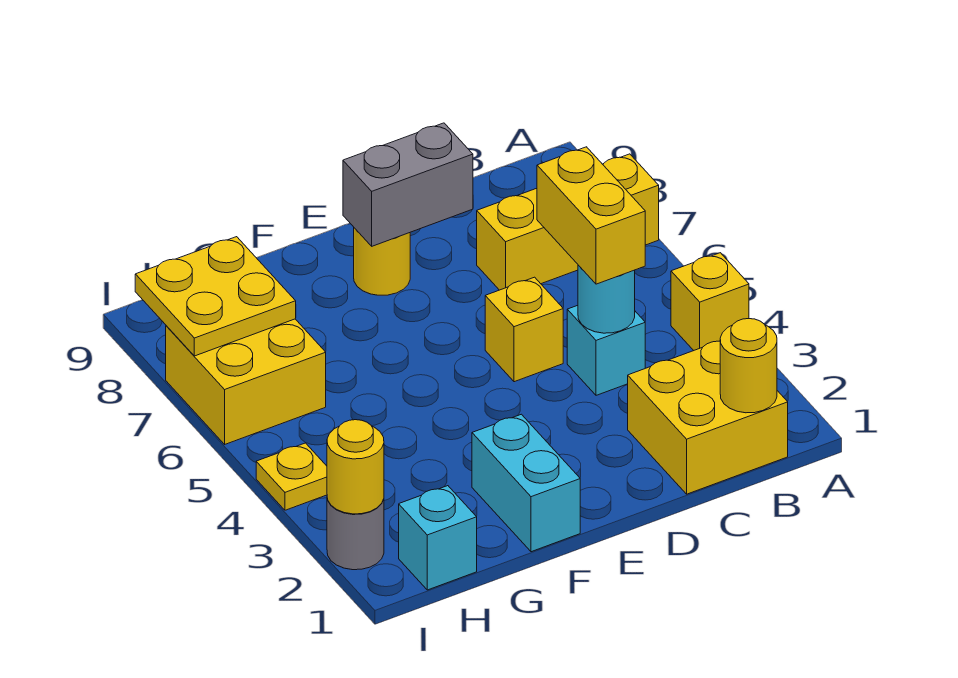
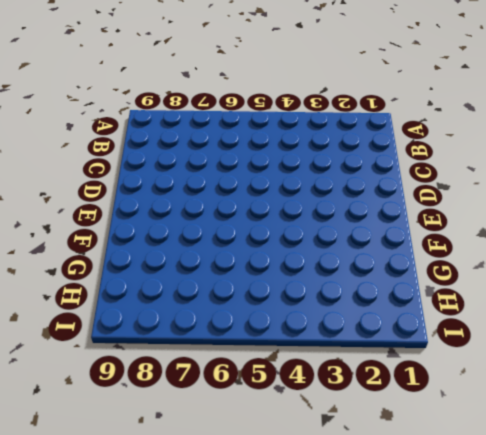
none -> yellow 1x1 brick [671,253,749,350]
none -> yellow 1x3 brick [477,154,659,290]
none -> yellow 2x2 brick [628,341,788,494]

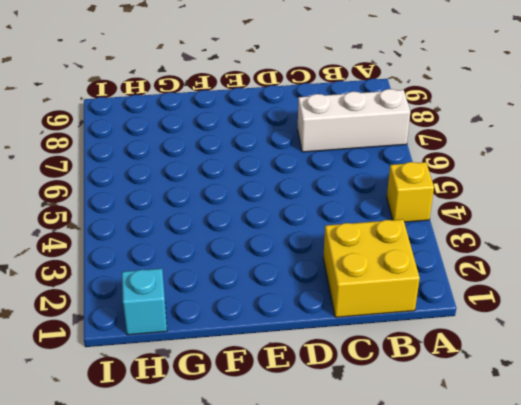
white 1x3 brick [298,89,410,152] -> yellow 1x3 brick [477,154,659,290]
none -> cyan 1x1 brick [567,305,645,395]
none -> yellow 1x1 brick [485,277,563,382]
none -> yellow 1x1 round brick [354,228,410,295]

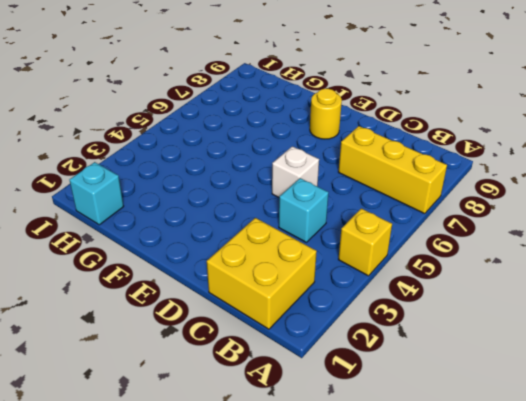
white 1x1 brick [272,146,319,197] -> yellow 1x1 brick [485,277,563,382]
none -> cyan 1x2 brick [472,414,580,552]
none -> yellow 2x2 brick [166,319,326,444]
none -> grey 1x1 round brick [327,498,384,570]

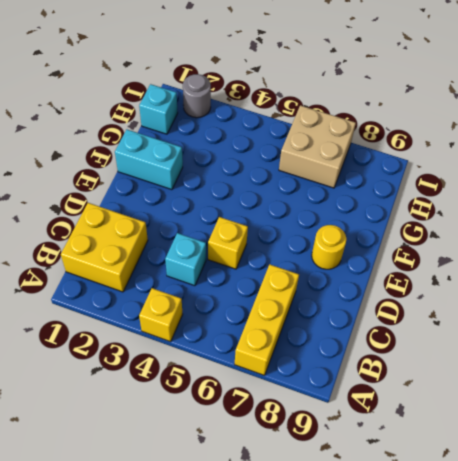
tan 2x2 brick [279,105,356,188] -> yellow 2x2 brick [166,319,326,444]
none -> yellow 1x1 plate [256,443,327,510]
none -> yellow 1x1 round brick [720,319,777,413]
none -> cyan 1x1 round brick [578,265,635,333]

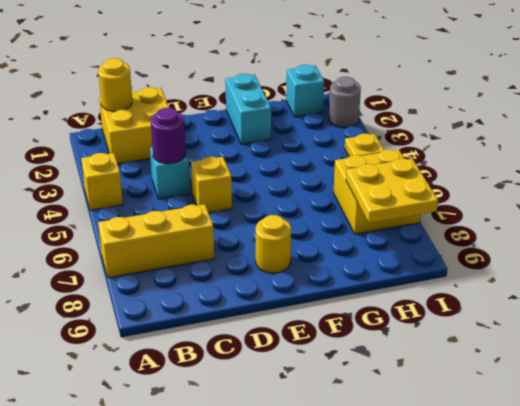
purple 1x1 round brick [151,108,186,164] -> cyan 1x1 round brick [578,265,635,333]
none -> grey 1x2 brick [343,123,473,246]
none -> yellow 1x1 round brick [327,420,384,514]
none -> yellow 1x2 brick [537,147,645,284]

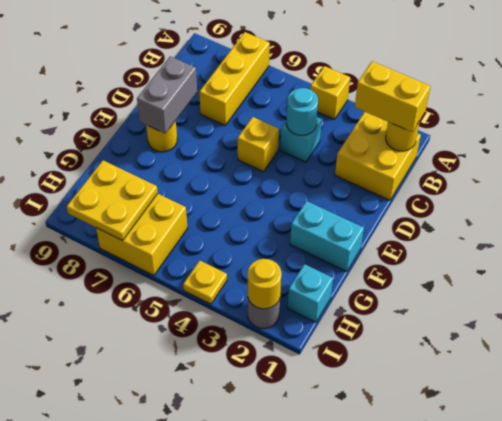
yellow 1x2 brick [355,61,430,132] -> yellow 1x2 brick moved to [537,147,645,284]

